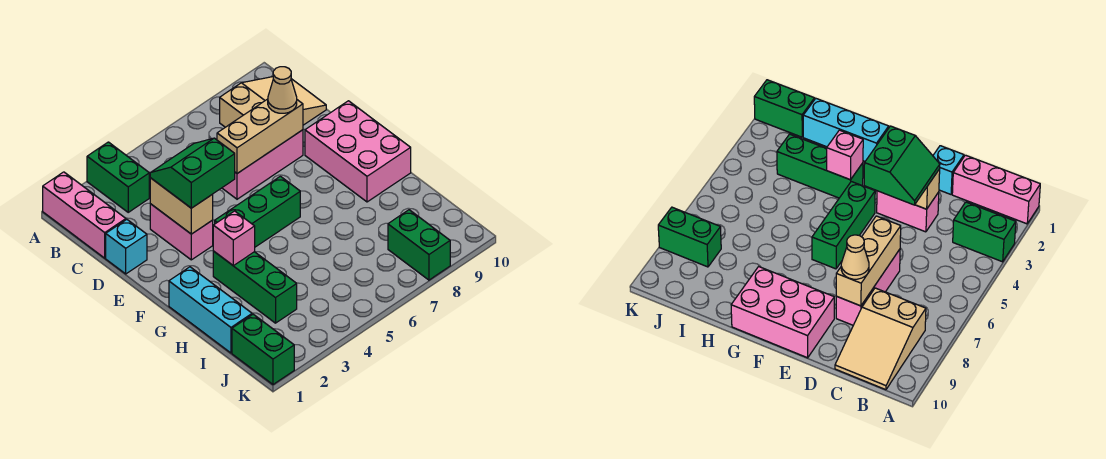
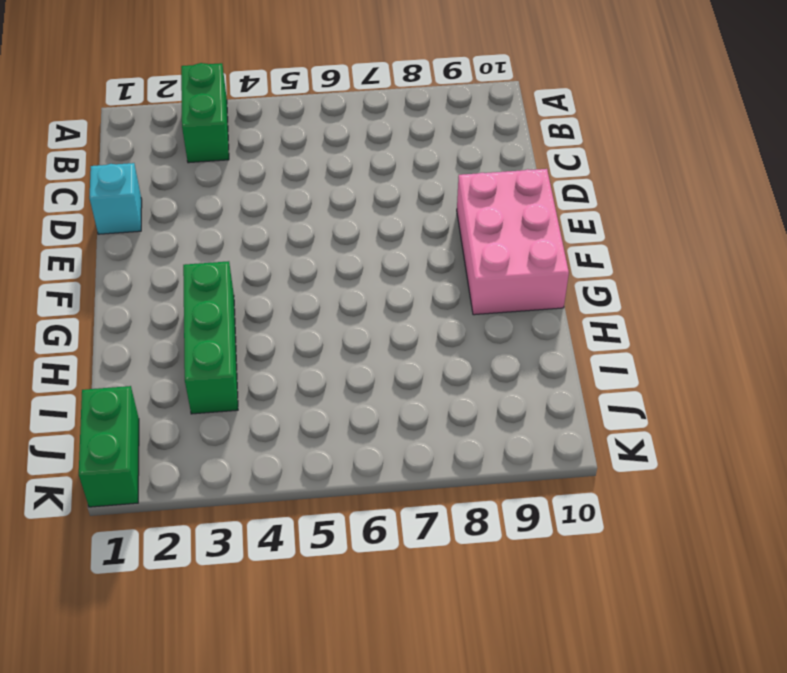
none -> pink 1x3 brick [43,172,126,258]
none -> tan 2x3 slope [220,77,326,127]
none -> pink 1x2 brick [150,204,213,260]

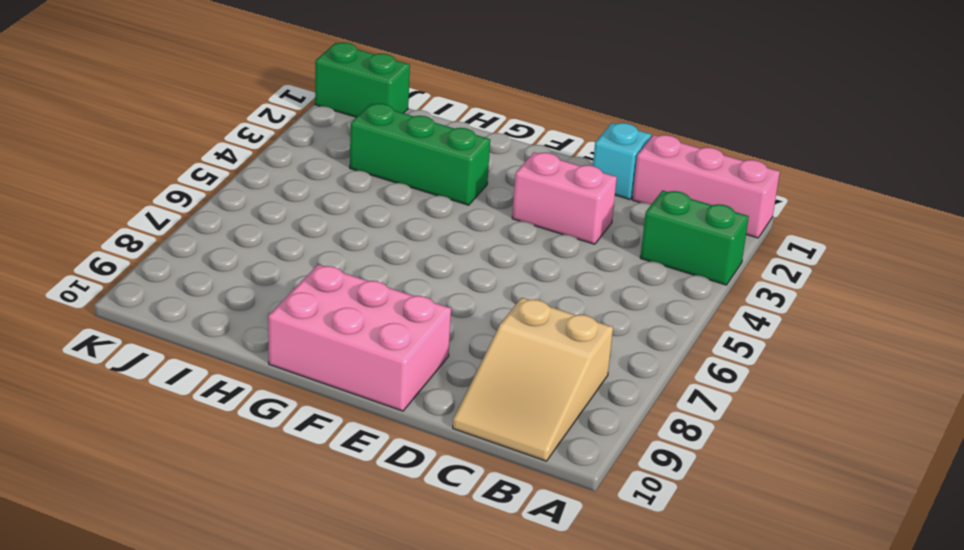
none -> pink 1x3 brick [222,130,303,199]
none -> green 1x3 brick [215,176,300,247]
none -> cyan 1x3 brick [169,267,252,353]

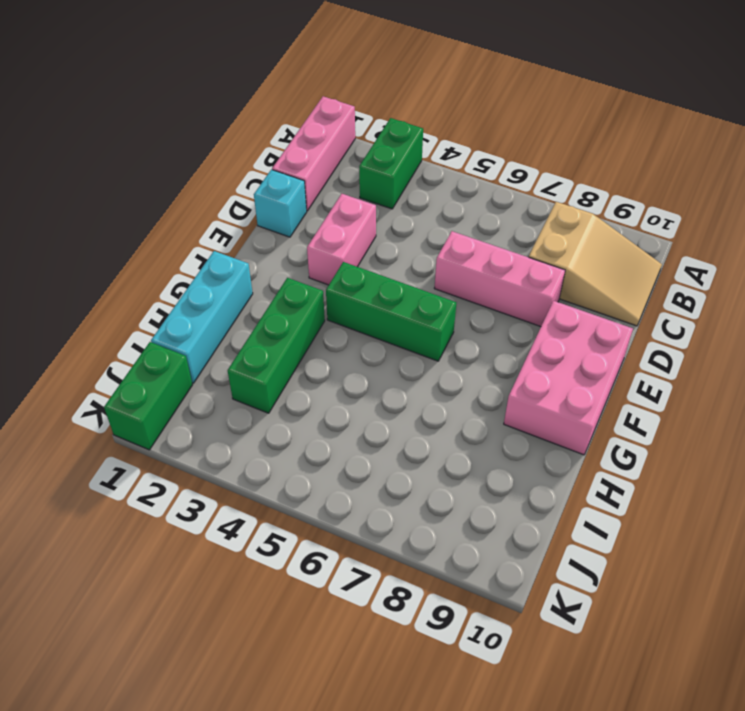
none -> green 1x2 brick [388,210,450,280]
none -> tan 1x2 brick [150,178,213,234]
none -> tan 1x3 brick [217,99,303,173]

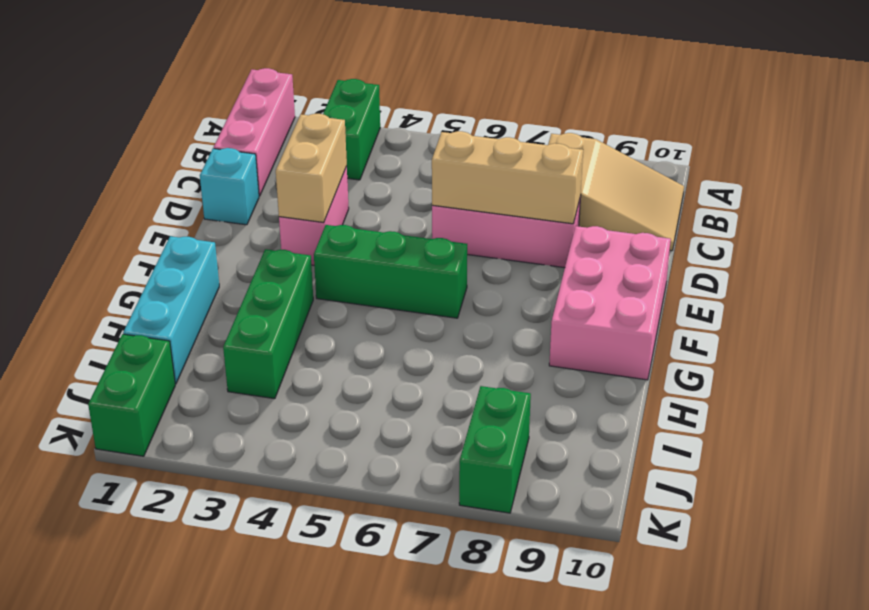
none -> pink 1x1 brick [213,211,255,266]
none -> green 2x2 slope [150,138,235,208]
none -> tan 1x1 cone [268,67,297,113]

